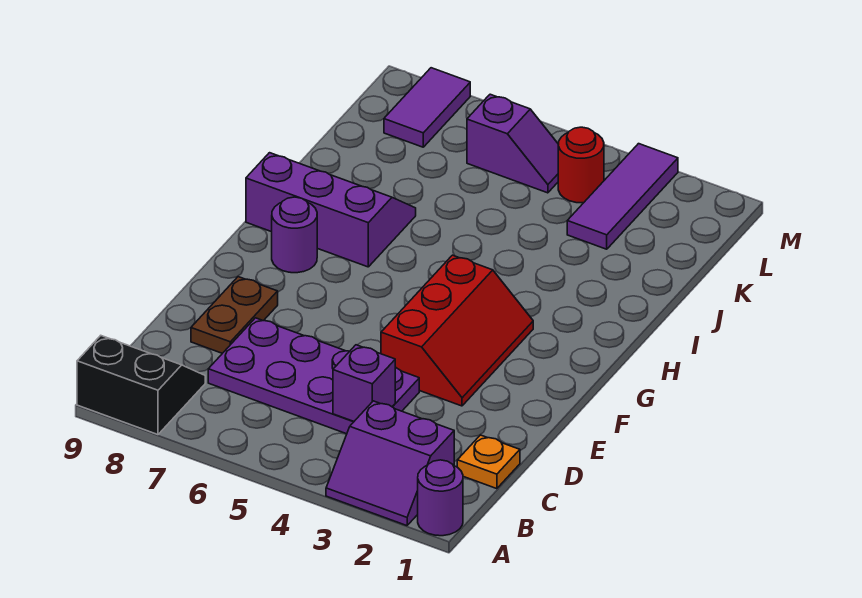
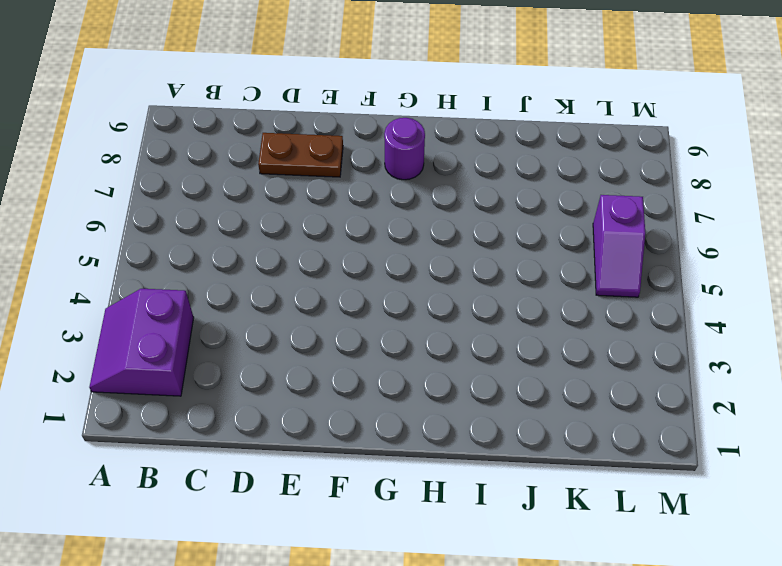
none -> purple 1x1 round brick [418,460,463,536]
none -> black 2x2 slope [77,336,205,435]
none -> orange 1x1 plate [457,435,520,489]

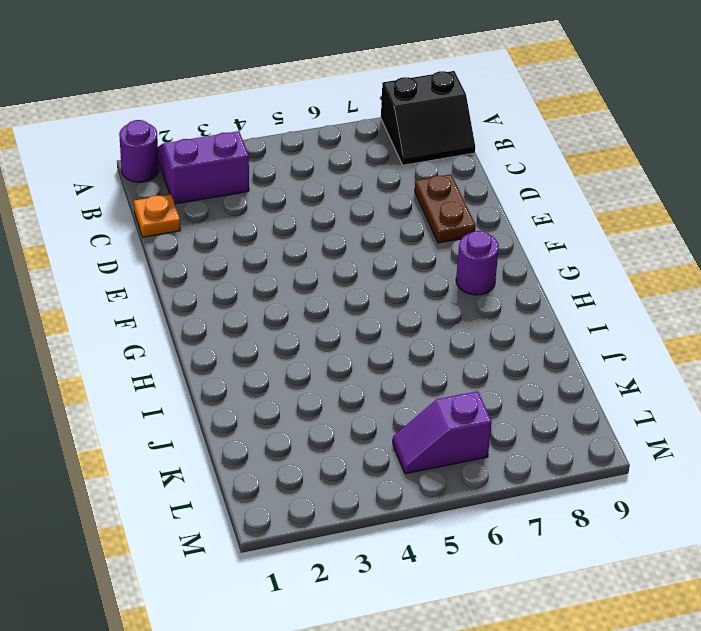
none -> purple 2x4 plate [208,318,419,434]
none -> red 2x3 slope [381,255,533,406]
none -> purple 2x3 slope [246,153,416,267]

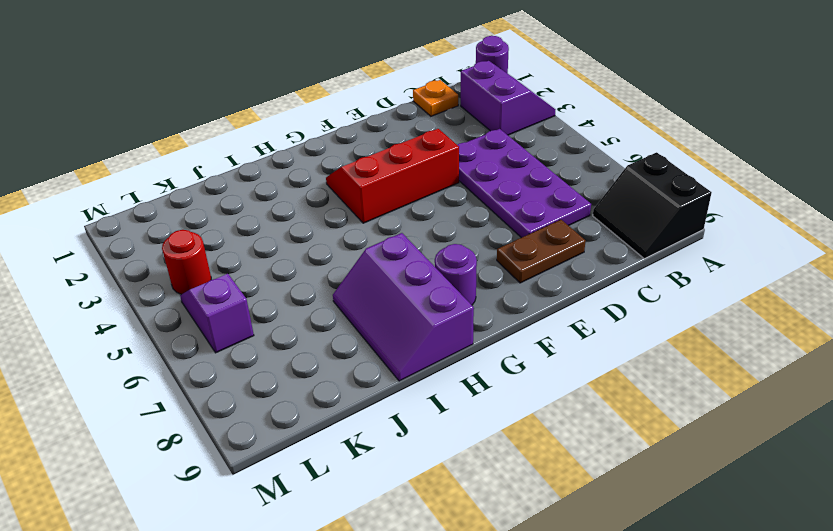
none -> purple 1x3 tile [567,144,678,249]
none -> purple 1x2 tile [384,68,470,147]
none -> purple 1x1 brick [333,345,395,421]

